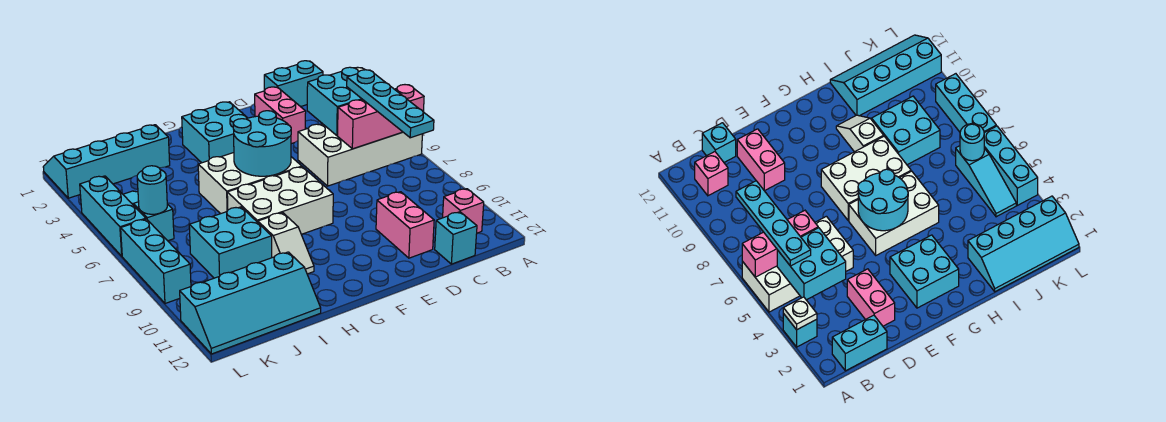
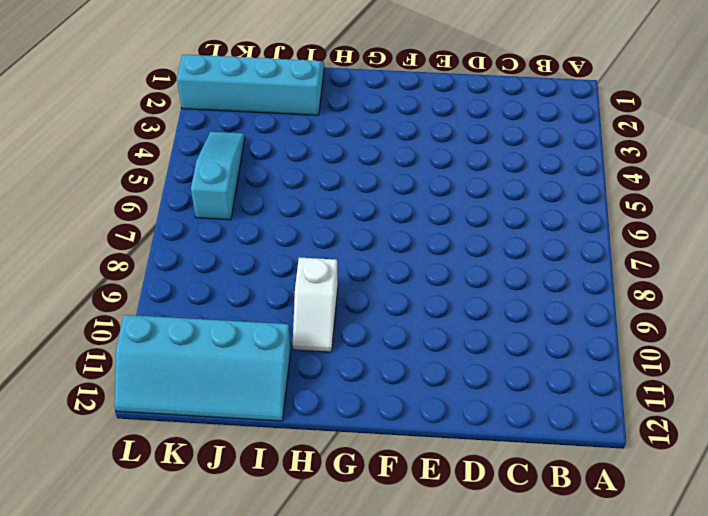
none -> cyan 1x1 brick [783,313,817,347]
none -> white 2x4 brick [298,124,422,186]
none -> cyan 1x2 brick [264,61,323,107]

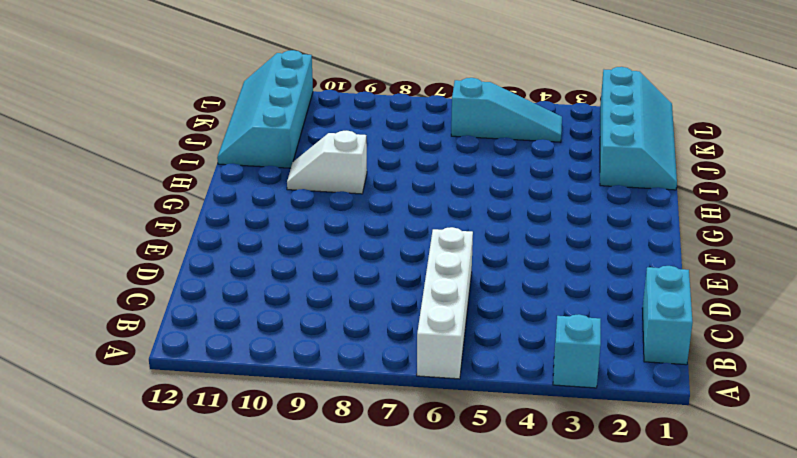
white 1x4 brick [417,227,473,379] -> white 2x4 brick [298,124,422,186]
none -> pink 1x1 brick [443,189,484,233]
none -> cyan 1x1 brick [435,212,477,264]
none -> pink 1x2 brick [255,87,306,144]

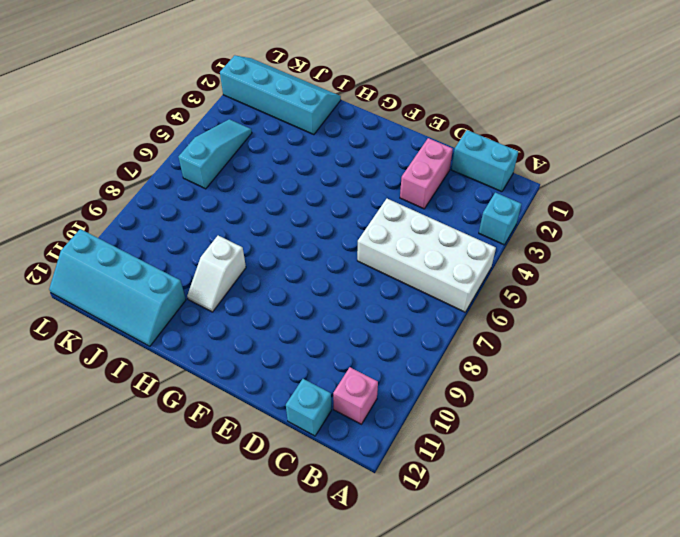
none -> pink 1x2 brick [376,192,434,258]
none -> cyan 2x2 brick [182,102,247,163]
none -> white 2x3 brick [198,153,302,214]

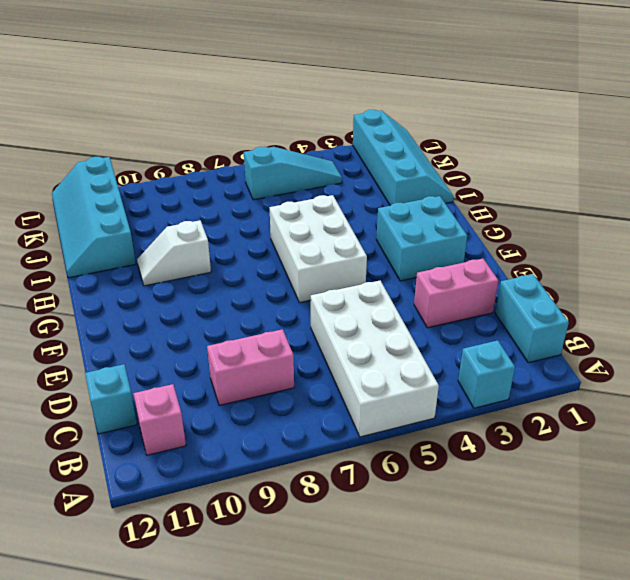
pink 1x2 brick [207,329,294,405] -> pink 1x2 brick moved to [376,192,434,258]
none -> white 2x3 brick [227,167,333,234]
none -> cyan 2x2 brick [189,207,272,278]
none -> cyan 1x3 brick [80,176,146,256]

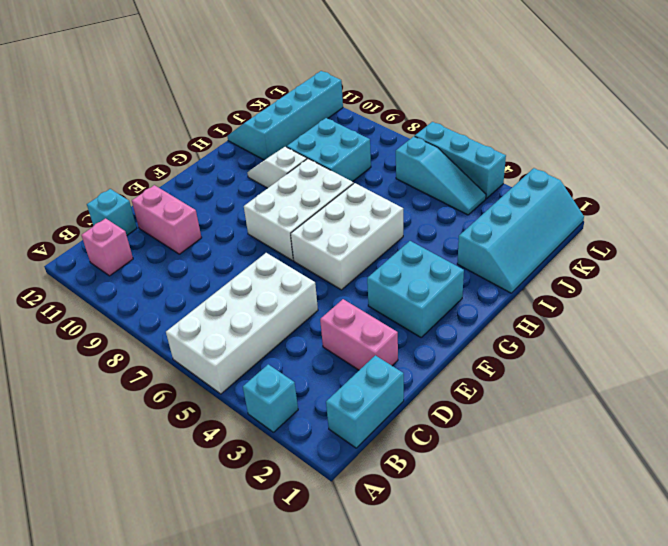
none -> cyan 1x3 brick [121,219,191,303]
none -> white 1x1 plate [783,297,817,330]
none -> pink 1x3 brick [338,85,424,149]

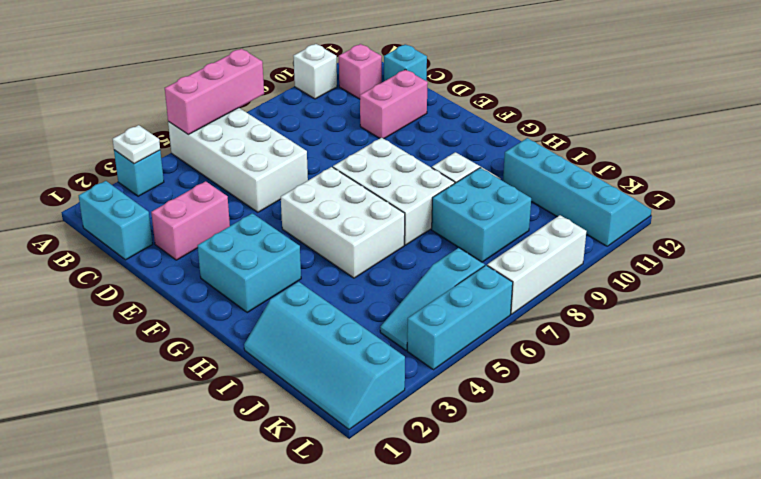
pink 1x3 brick [165,49,264,134] -> pink 1x3 brick turned to [338,85,424,149]
white 1x1 brick [293,44,337,99] -> none
white 1x3 brick [487,215,587,314] -> cyan 1x3 brick [121,219,191,303]
none -> cyan 2x2 brick [307,67,362,136]
none -> cyan 2x2 round brick [233,111,291,176]
none -> cyan 1x1 round brick [137,166,167,214]

